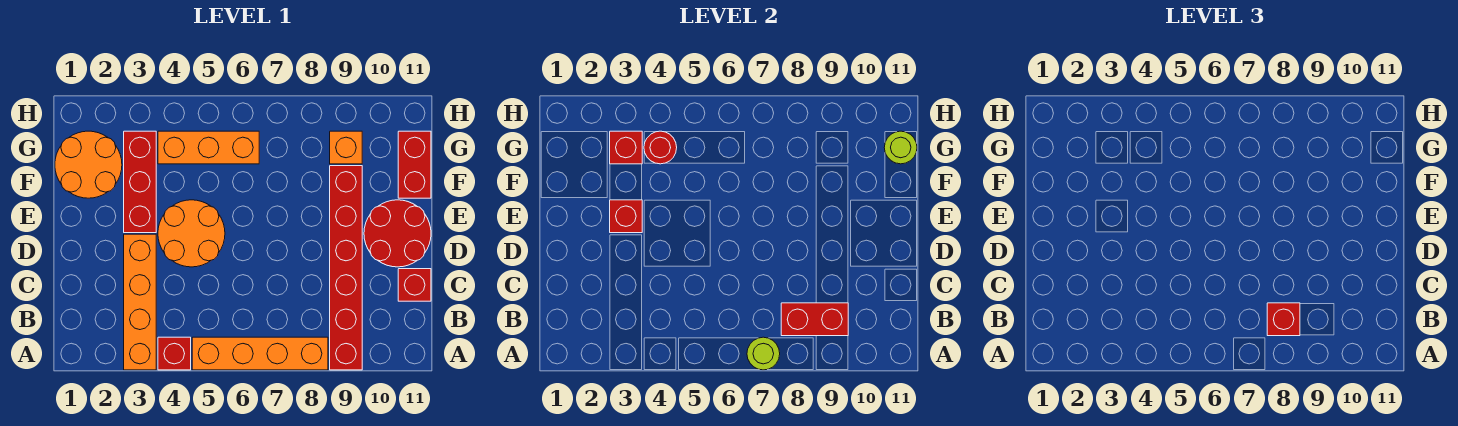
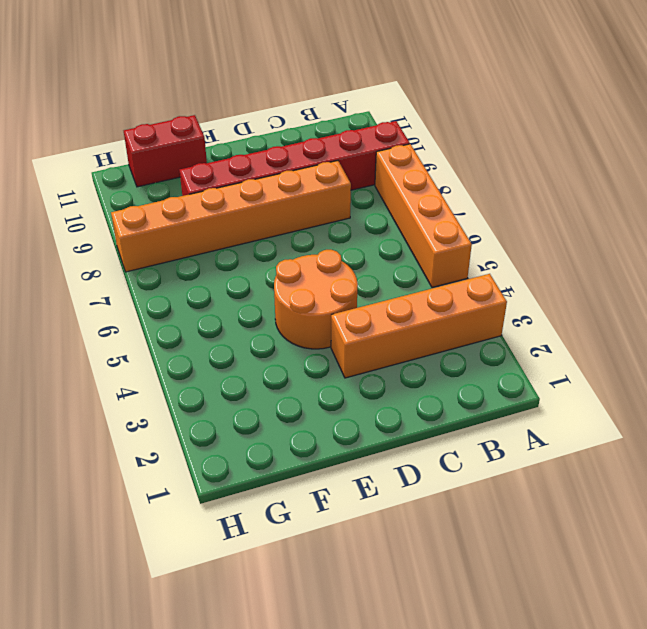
orange 1x6 brick [111,161,351,272] -> none
none -> red 1x1 brick [158,337,191,370]
none -> red 1x1 brick [398,269,431,301]
none -> red 2x2 round brick [364,200,431,267]

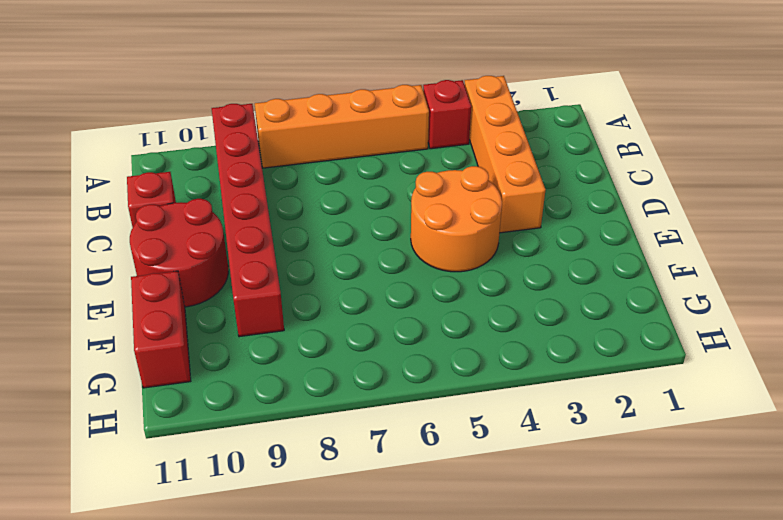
none -> red 1x3 brick [124,131,156,233]
none -> orange 2x2 round brick [55,131,122,198]
none -> orange 1x3 brick [158,131,259,164]

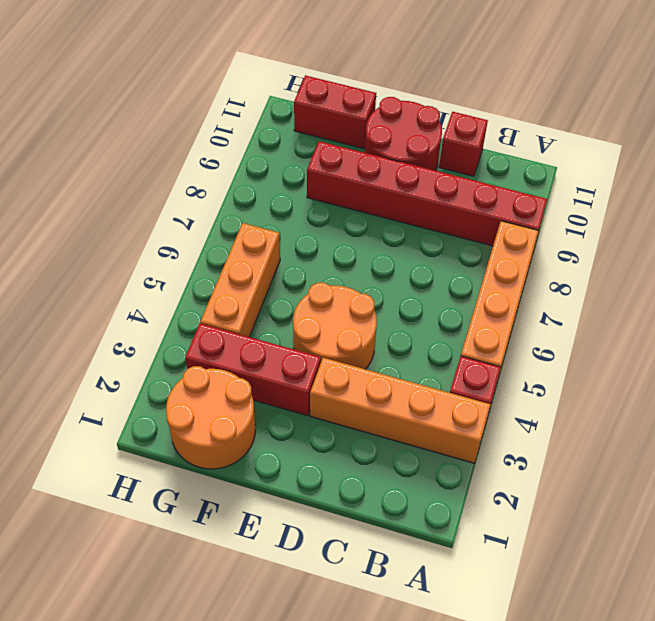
none -> orange 1x1 brick [330,131,362,164]
none -> lime 1x1 round brick [747,337,780,370]
none -> red 1x2 brick [781,303,848,336]

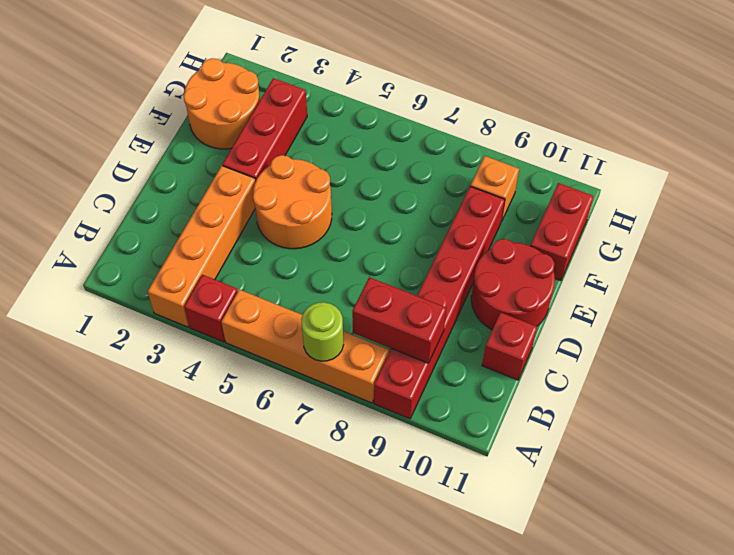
none -> orange 1x3 brick [158,131,259,164]
none -> red 1x1 brick [610,200,642,233]
none -> red 1x1 brick [610,131,642,164]

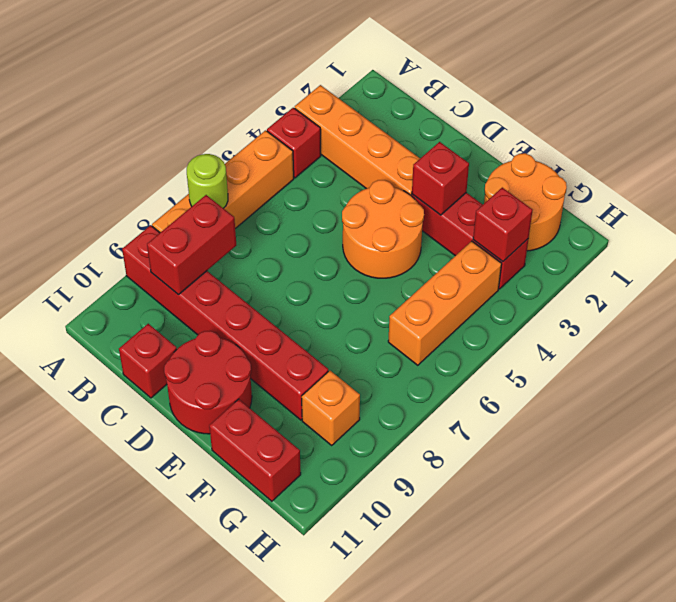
none -> red 1x1 round brick [644,131,677,164]
none -> lime 1x1 round brick [884,131,917,164]
none -> red 1x1 brick [1267,303,1300,336]

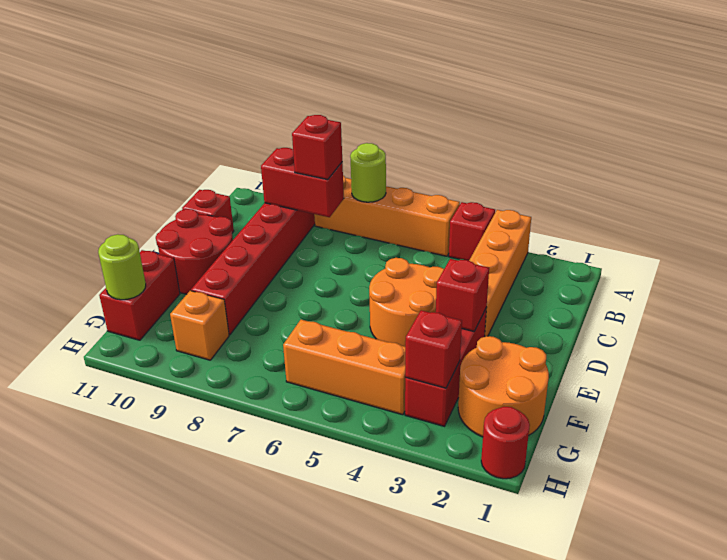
red 1x1 round brick [481,407,530,479] -> red 1x1 round brick moved to [644,131,677,164]

